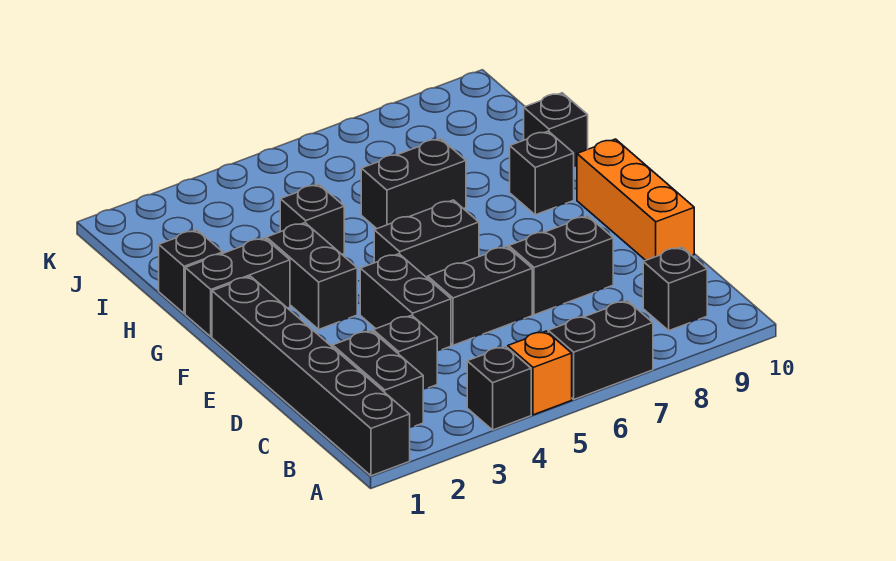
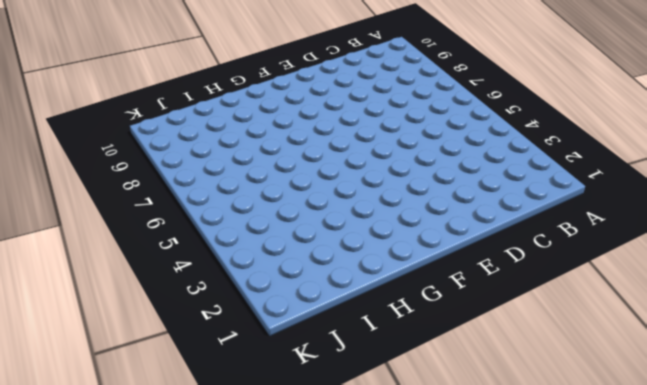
none -> black 1x6 brick [212,276,410,476]
none -> black 1x1 brick [467,346,531,430]
none -> orange 1x1 brick [508,331,572,415]

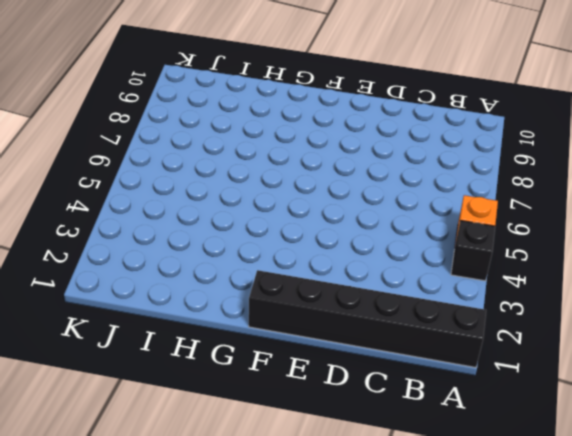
none -> black 1x2 brick [548,301,653,399]
none -> black 1x2 brick [333,331,423,427]
none -> black 1x1 brick [643,247,707,330]

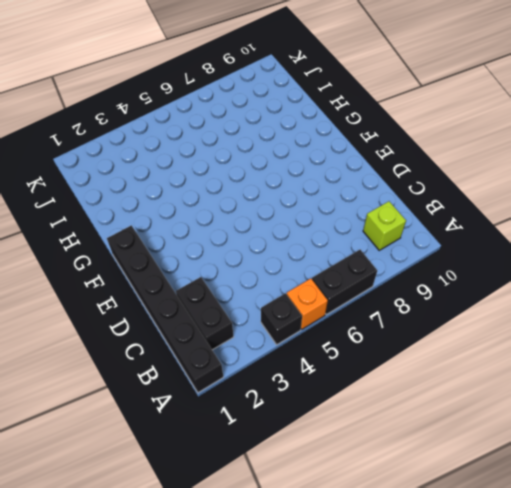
lime 1x1 brick [363,201,406,250] -> black 1x1 brick [643,247,707,330]
none -> black 1x1 brick [373,315,437,389]
none -> black 1x2 brick [360,254,451,351]
none -> black 1x2 brick [428,246,532,345]

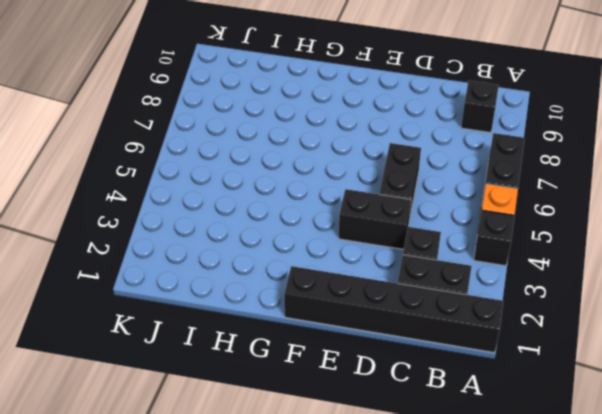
none -> black 1x2 brick [509,216,613,315]
none -> orange 1x3 brick [577,139,694,260]
none -> black 1x2 brick [267,223,357,329]

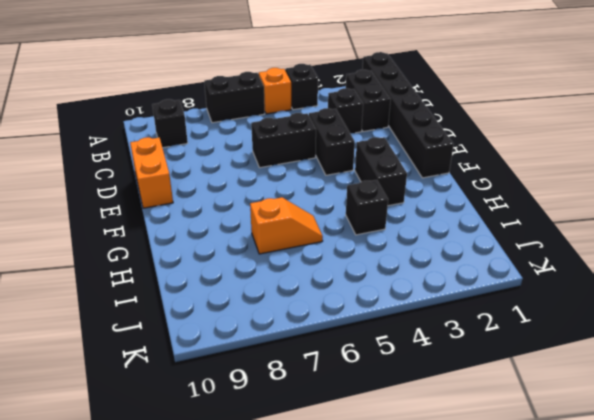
orange 1x2 brick [130,137,173,208] -> orange 1x3 brick [577,139,694,260]
orange 1x2 slope [250,197,323,254] -> black 1x2 brick [361,139,466,229]
none -> black 1x2 brick [509,216,613,315]
none -> black 1x2 brick [374,200,479,278]
none -> black 1x2 brick [185,238,290,337]

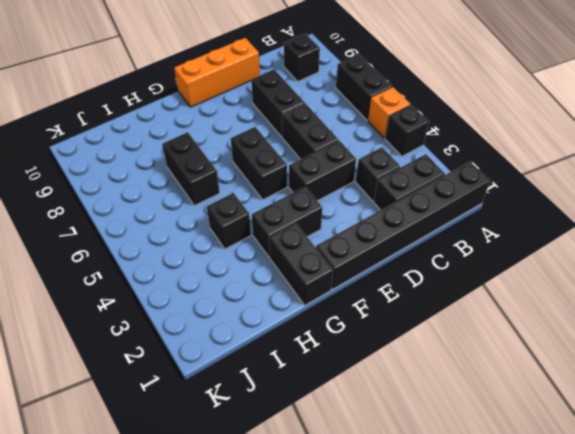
none -> black 1x1 brick [510,131,574,215]
none -> black 1x1 brick [159,230,223,314]
none -> black 1x1 brick [524,93,588,166]

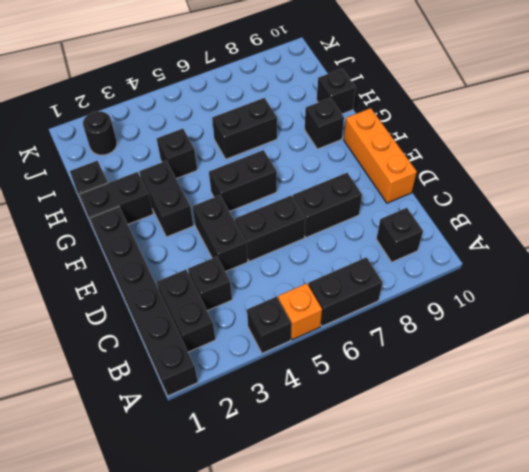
black 1x1 round brick [83,111,117,155] -> none

